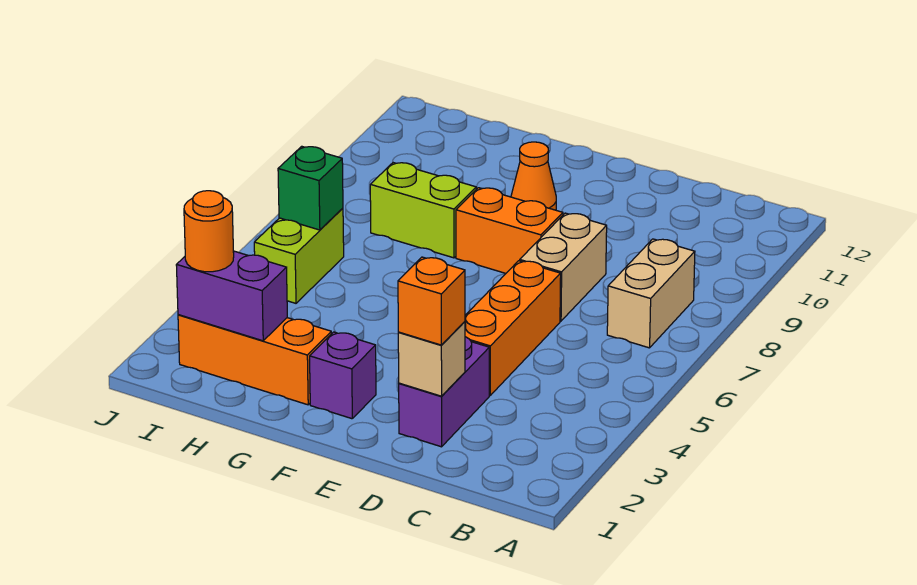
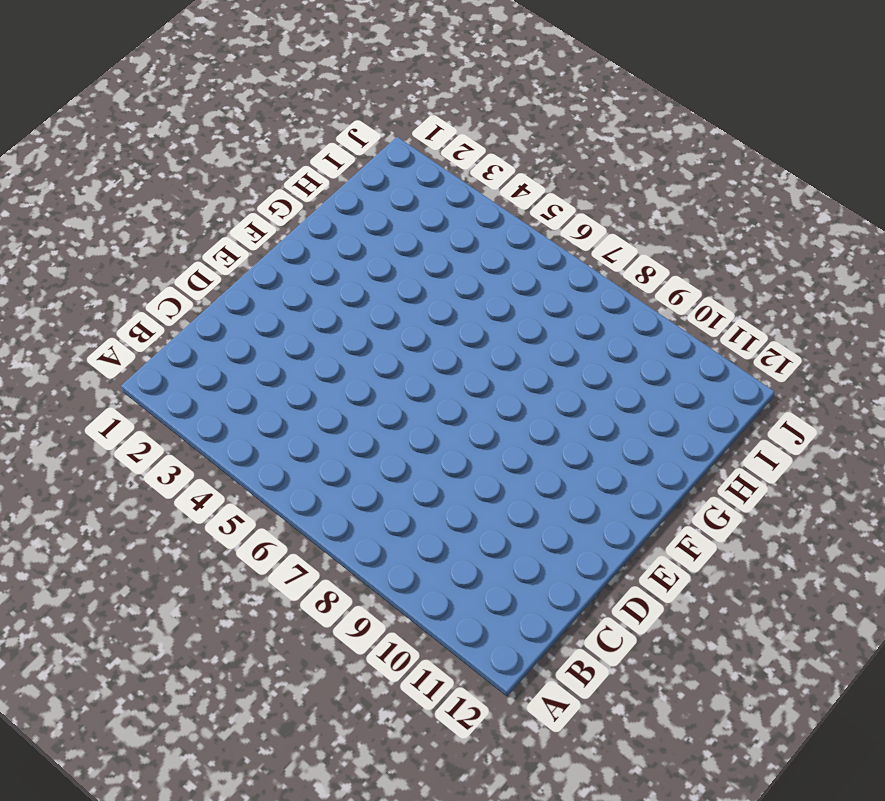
none -> tan 1x2 brick [607,239,695,348]
none -> purple 1x2 brick [399,337,489,447]
none -> orange 1x3 brick [465,261,561,395]

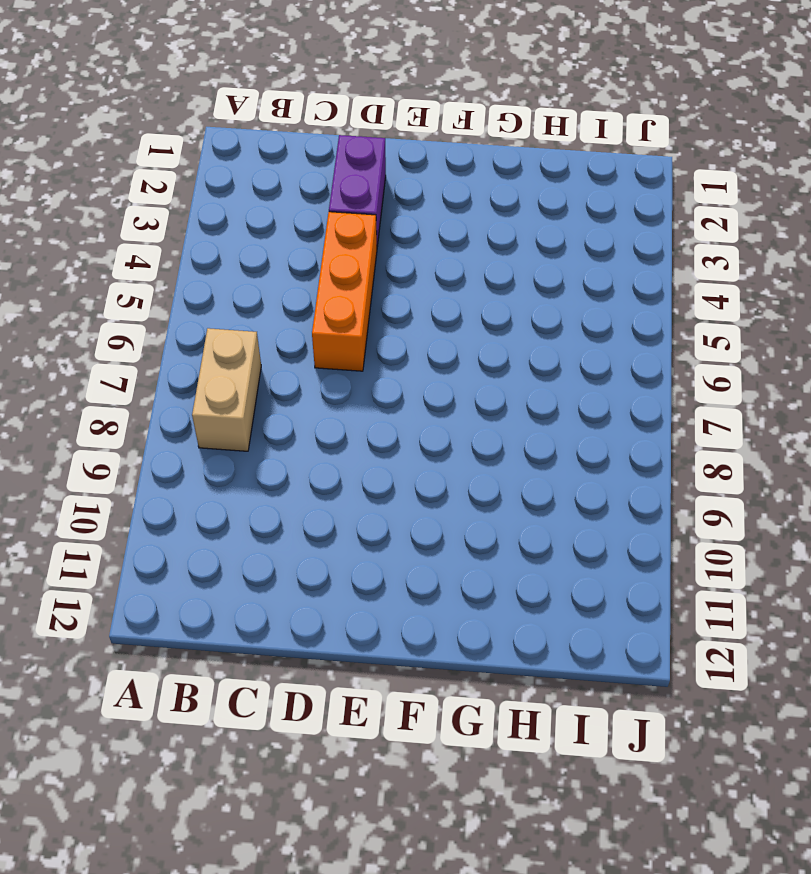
none -> tan 1x2 brick [520,213,607,321]
none -> orange 1x2 brick [456,188,563,273]
none -> purple 1x1 brick [310,332,376,419]

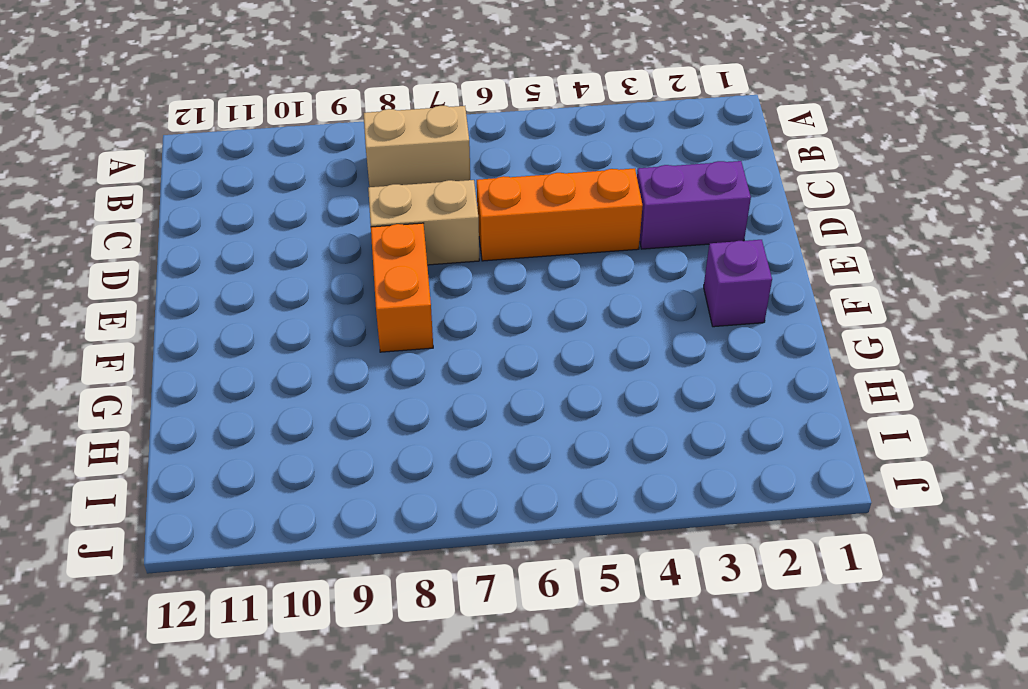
none -> orange 1x1 cone [511,142,556,210]
none -> orange 1x3 brick [178,315,331,405]
none -> lime 1x2 brick [370,163,476,258]

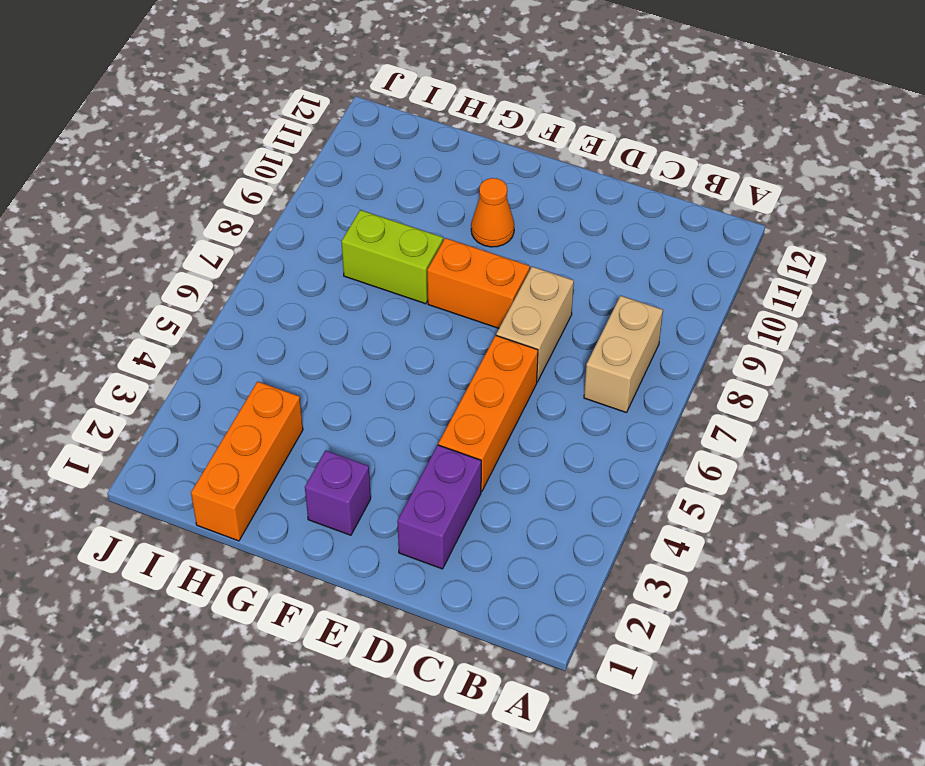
orange 1x3 brick [191,382,303,541] -> orange 1x3 brick turned to [178,315,331,405]
none -> lime 1x2 brick [254,208,344,303]
none -> tan 1x1 brick [398,322,465,396]
none -> purple 1x2 brick [176,251,287,341]

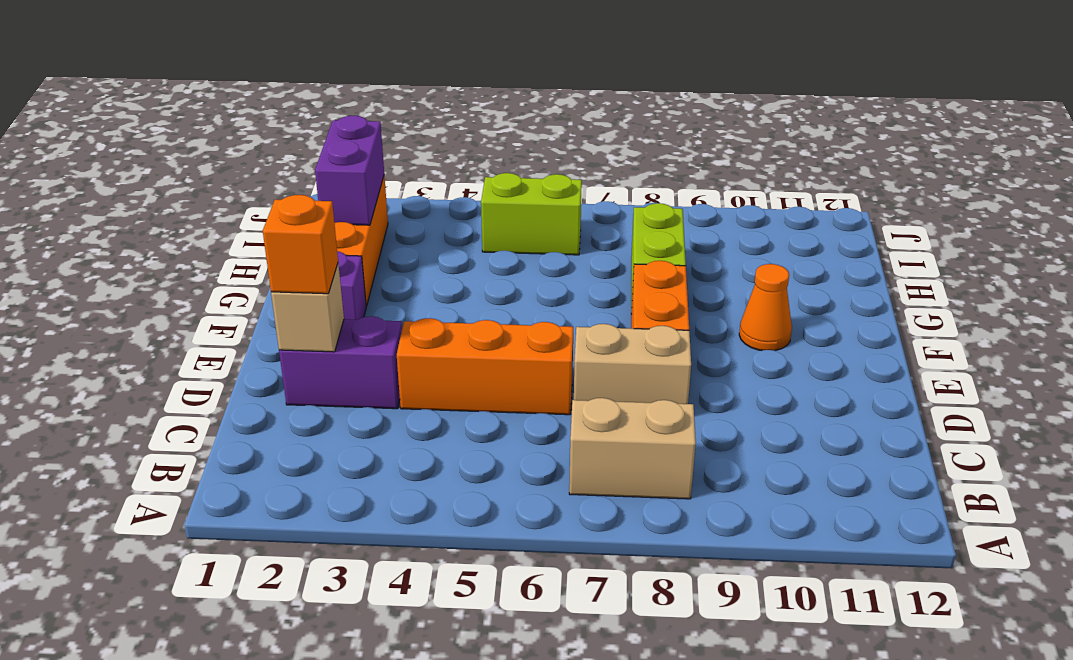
none -> green 1x1 brick [278,146,343,230]
none -> orange 1x1 round brick [184,191,234,272]

